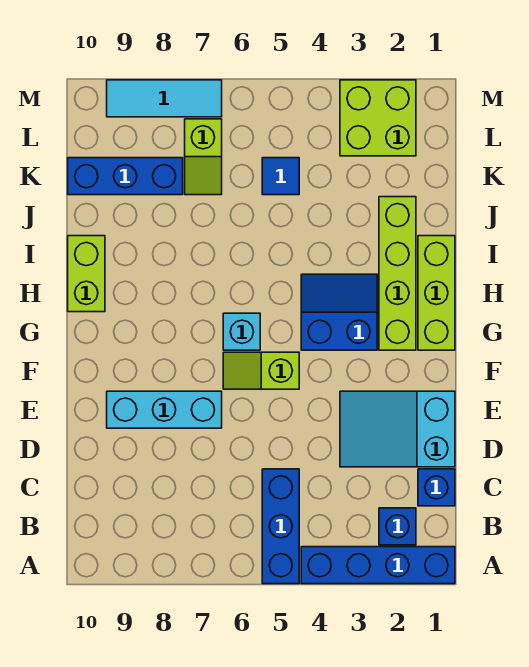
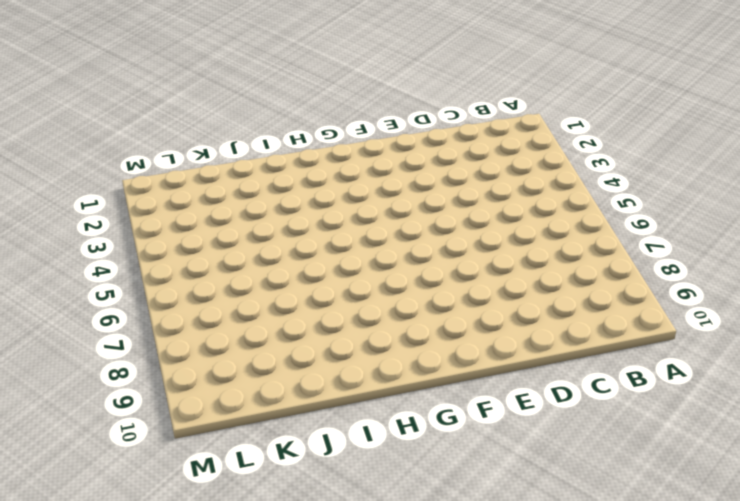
none -> blue 1x4 brick [301,547,455,584]
none -> blue 1x3 brick [262,469,299,584]
none -> blue 1x1 brick [379,508,416,545]

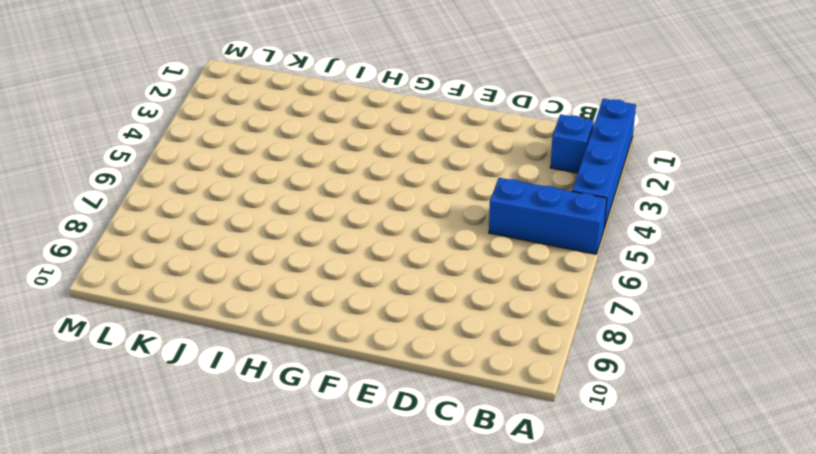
none -> blue 1x1 brick [418,469,455,506]
none -> cyan 2x3 slope [340,391,455,467]
none -> cyan 1x3 brick [107,391,222,428]

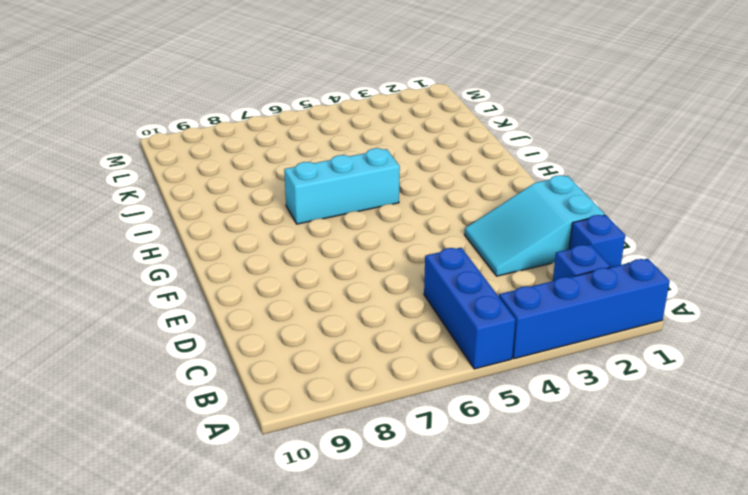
cyan 1x3 brick [284,148,400,224] -> cyan 1x3 brick moved to [107,391,222,428]
none -> lime 1x2 slope [223,352,299,389]
none -> lime 1x3 brick [418,236,455,350]
none -> lime 1x4 brick [379,197,416,350]

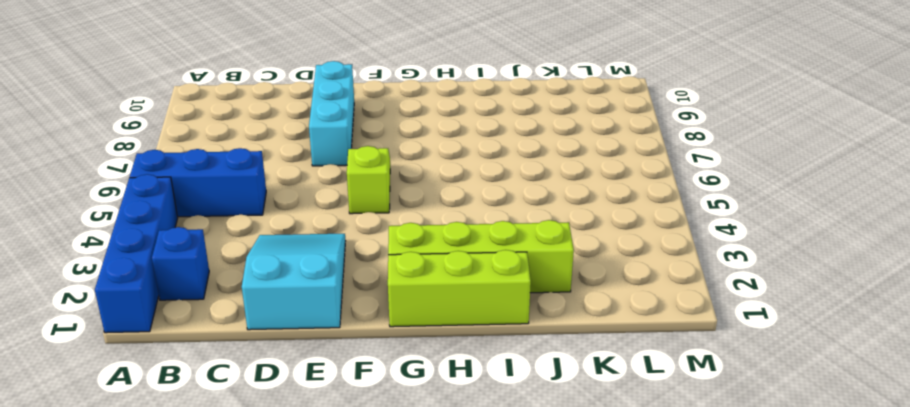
none -> blue 1x1 brick [418,469,455,506]
none -> blue 2x2 slope [301,274,377,350]
none -> cyan 1x1 brick [223,313,260,350]

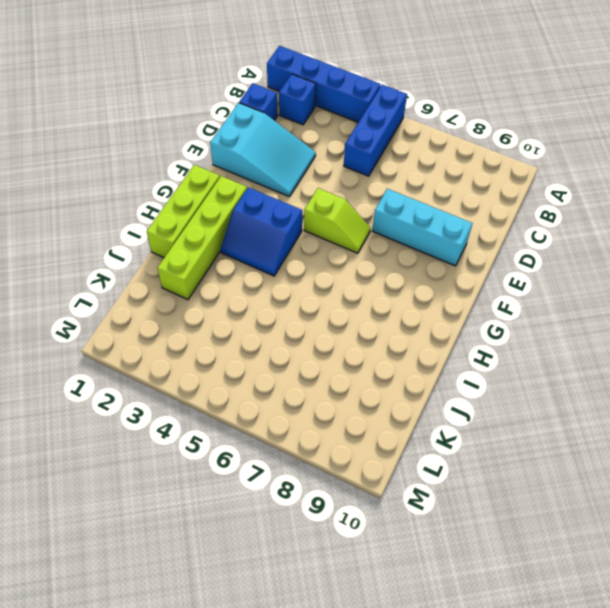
none -> cyan 1x1 brick [223,313,260,350]
none -> lime 1x2 brick [68,236,105,312]
none -> blue 1x1 tile [262,158,299,195]

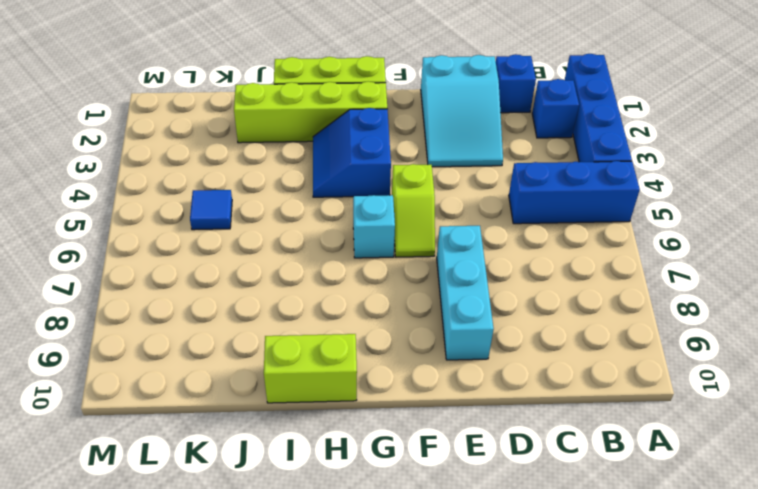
none -> lime 1x2 slope [185,119,222,195]
none -> blue 1x3 brick [68,158,183,195]
none -> lime 2x2 brick [340,80,416,156]

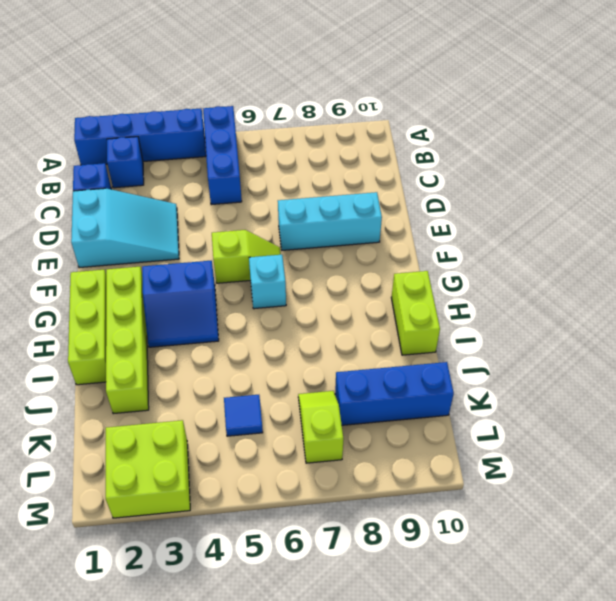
none -> cyan 1x3 tile [107,80,222,117]

